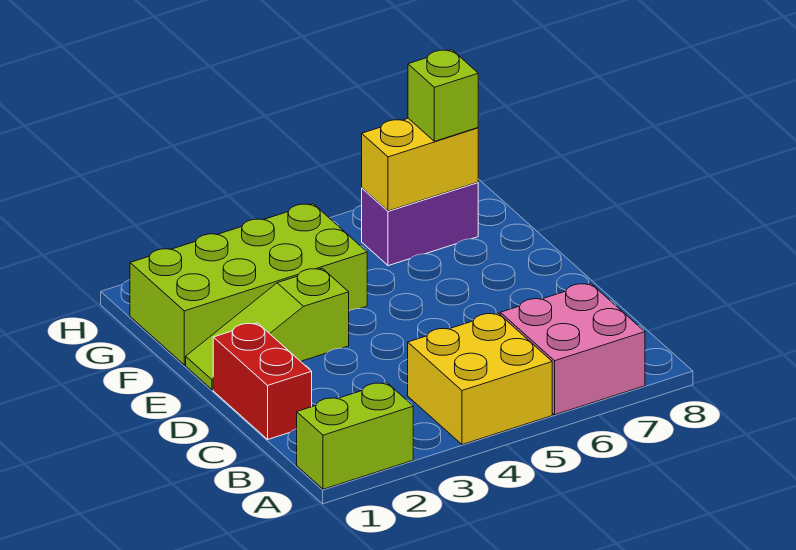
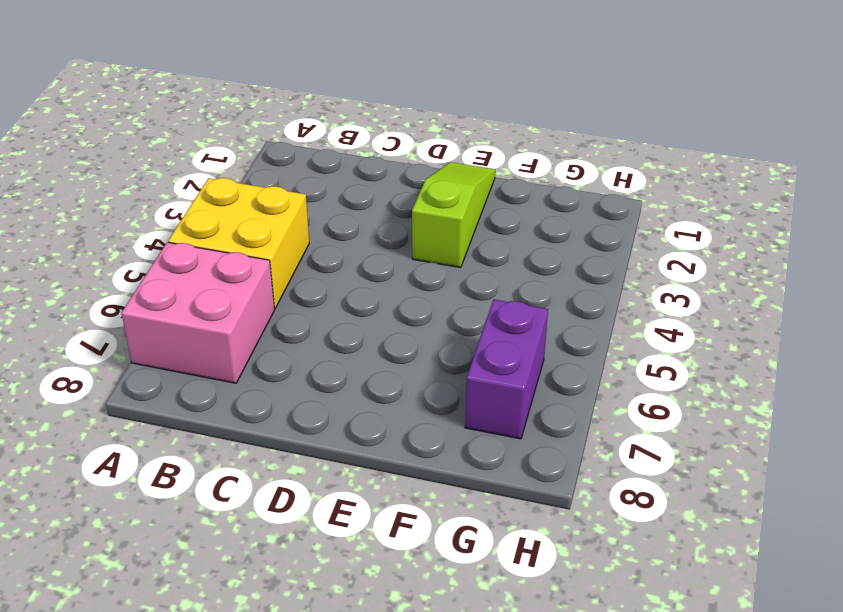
none -> lime 1x2 brick [297,383,413,489]
none -> red 1x2 brick [213,323,312,439]

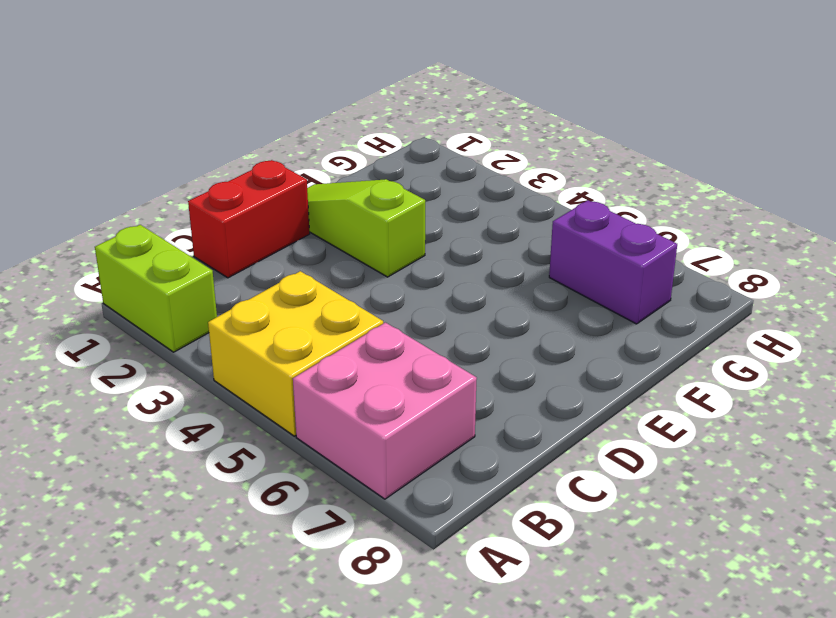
none -> lime 2x4 brick [130,204,367,365]
none -> yellow 1x2 brick [362,118,478,211]

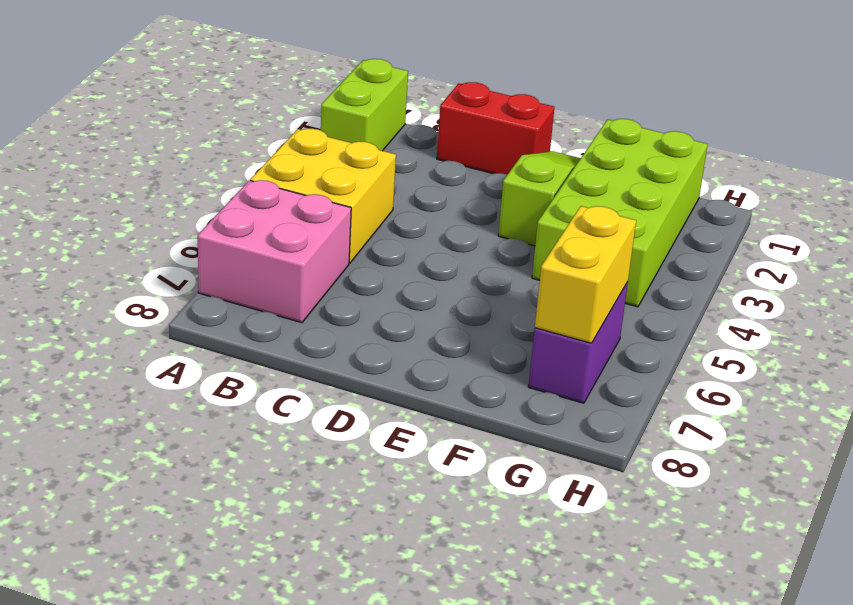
none -> lime 1x1 brick [408,50,478,141]

